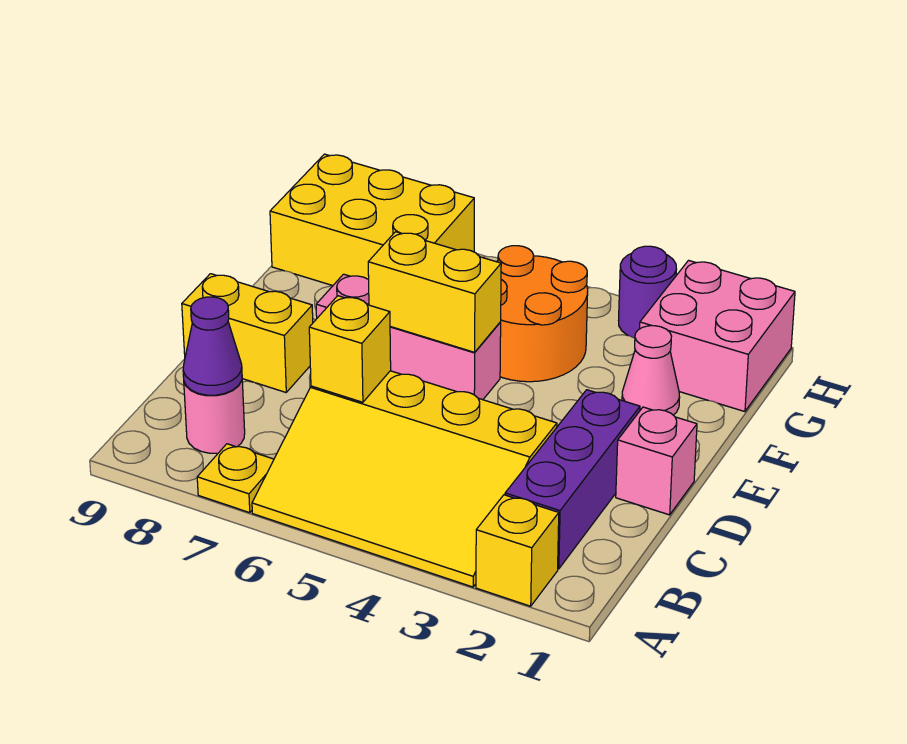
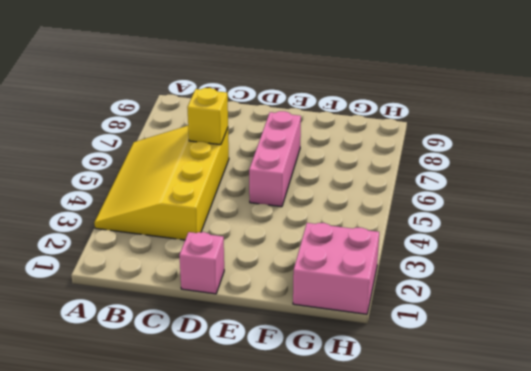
none -> yellow 1x1 brick [476,495,559,606]
none -> yellow 1x1 plate [197,444,274,513]
none -> purple 1x3 brick [505,390,640,569]

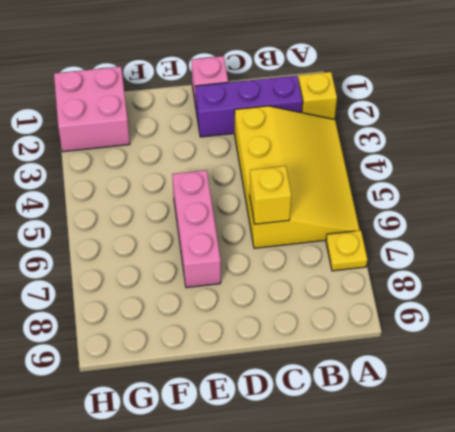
none -> pink 1x1 round brick [184,381,245,453]
none -> yellow 1x2 brick [182,274,313,392]
none -> pink 1x1 cone [622,326,680,415]

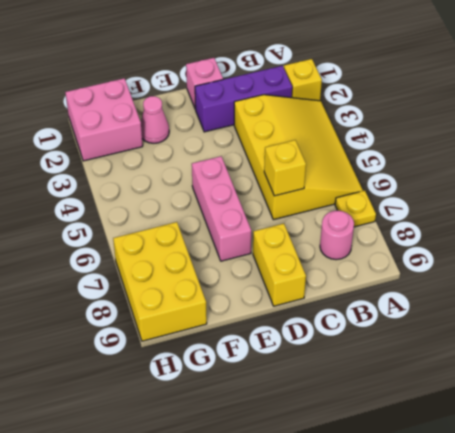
none -> orange 2x2 round brick [496,246,588,382]
none -> purple 1x1 round brick [619,246,677,338]
none -> purple 1x1 cone [183,297,242,395]

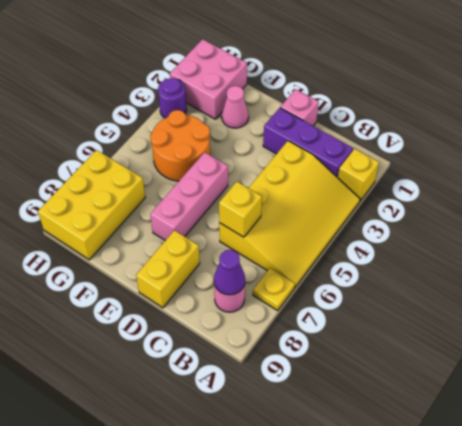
none -> yellow 1x2 brick [368,232,501,352]

